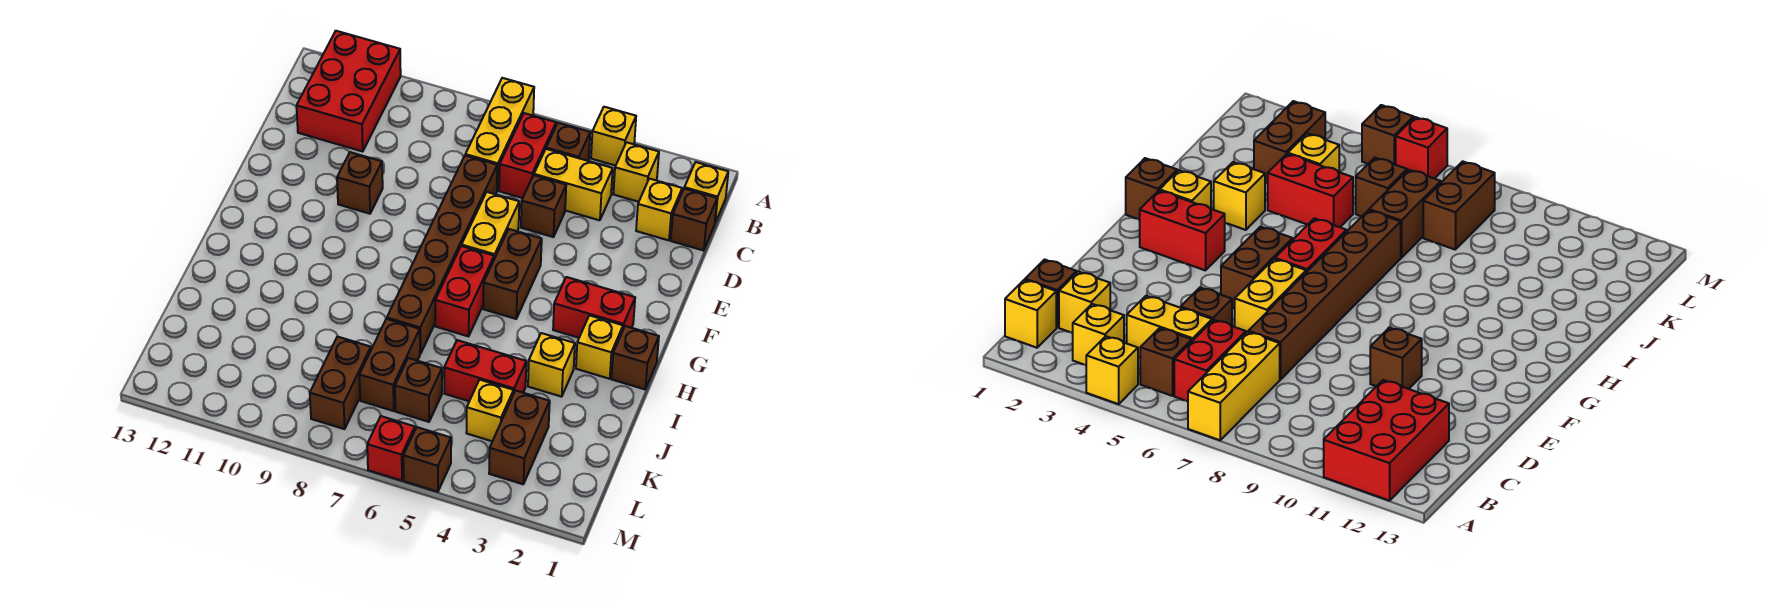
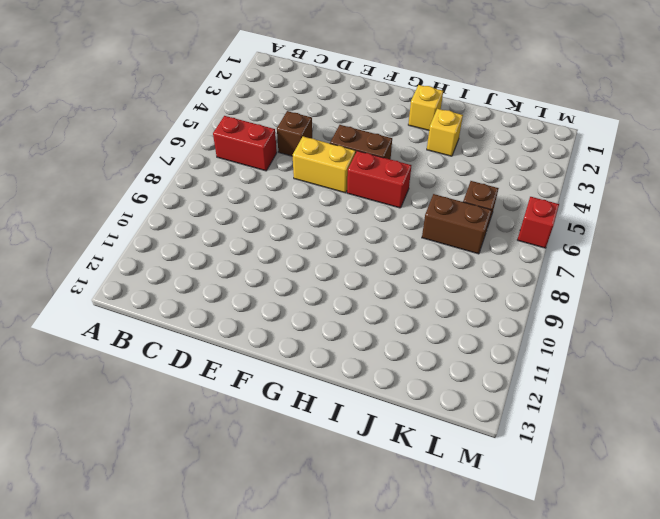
none -> yellow 1x1 brick [591,107,636,166]
none -> yellow 1x3 brick [465,78,534,190]
none -> red 2x3 brick [297,31,401,151]

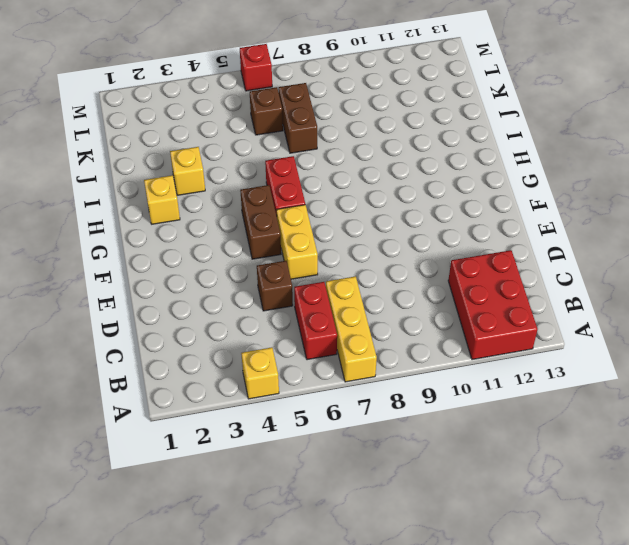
none -> yellow 1x1 brick [684,162,728,223]
none -> yellow 1x1 brick [613,142,659,202]
none -> brown 1x1 brick [546,123,590,161]

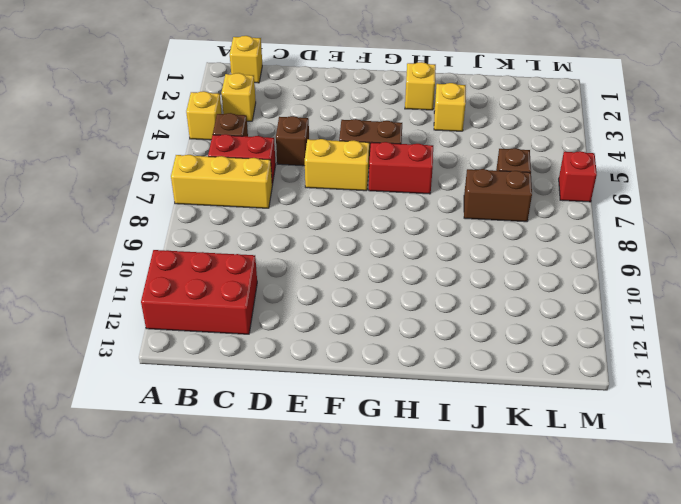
none -> brown 1x1 brick [671,189,717,251]
none -> yellow 1x1 brick [636,179,682,240]
none -> yellow 1x2 brick [534,149,613,220]

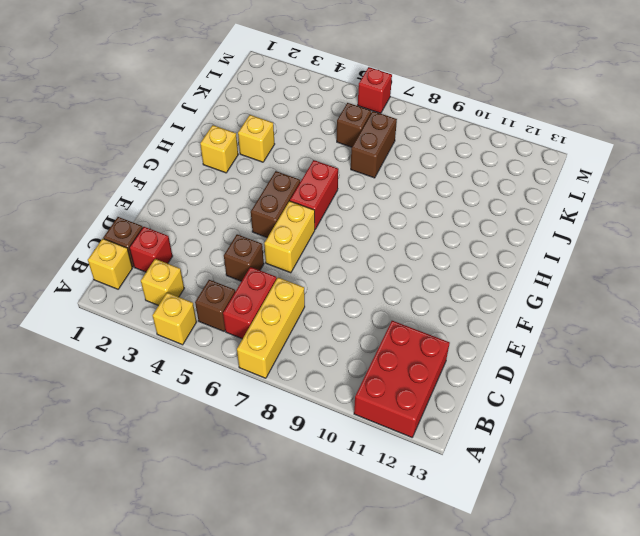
red 1x1 brick [130,227,172,272] -> yellow 1x1 brick [636,179,682,240]
none -> yellow 1x2 brick [534,149,613,220]
none -> brown 1x6 brick [387,156,497,354]
none -> brown 1x1 brick [337,152,383,214]

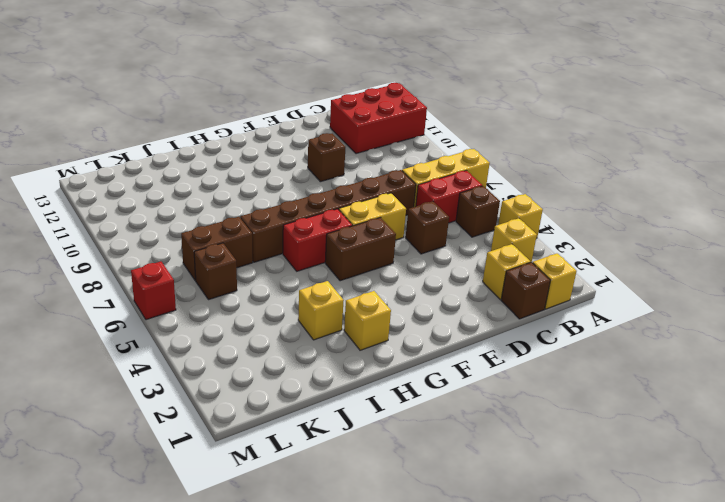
none -> yellow 1x2 brick [534,149,613,220]
none -> red 1x2 brick [553,277,635,338]
none -> brown 1x1 brick [612,326,659,389]

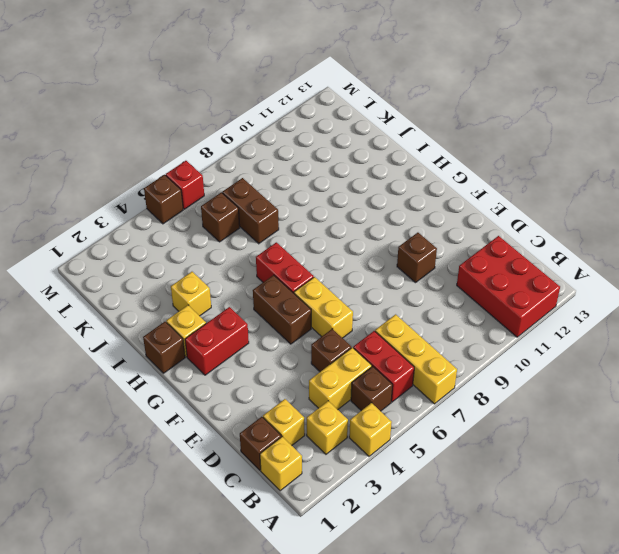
none -> brown 1x6 brick [387,156,497,354]
none -> red 1x2 brick [444,340,526,401]
none -> brown 1x2 brick [489,391,550,484]

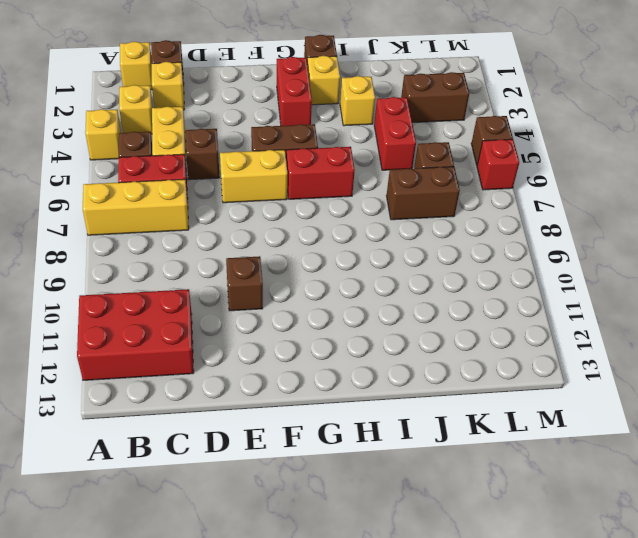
none -> brown 1x6 brick [387,156,497,354]
none -> yellow 1x1 brick [466,380,514,441]
none -> brown 1x2 brick [310,337,371,429]

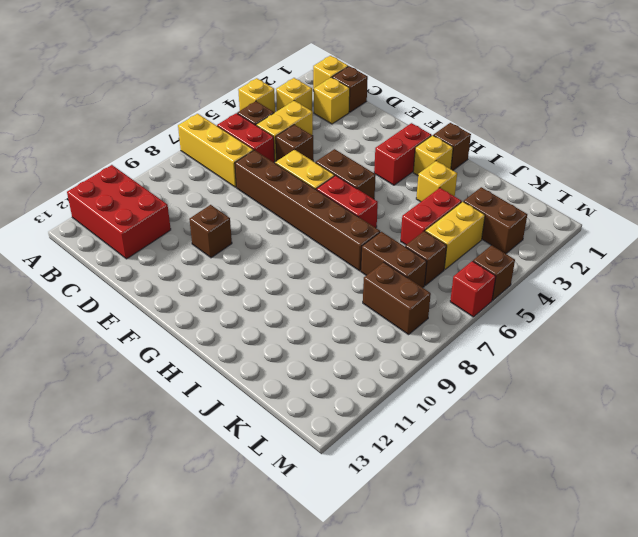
yellow 1x2 brick [425,202,485,270] -> yellow 1x1 brick [466,380,514,441]

